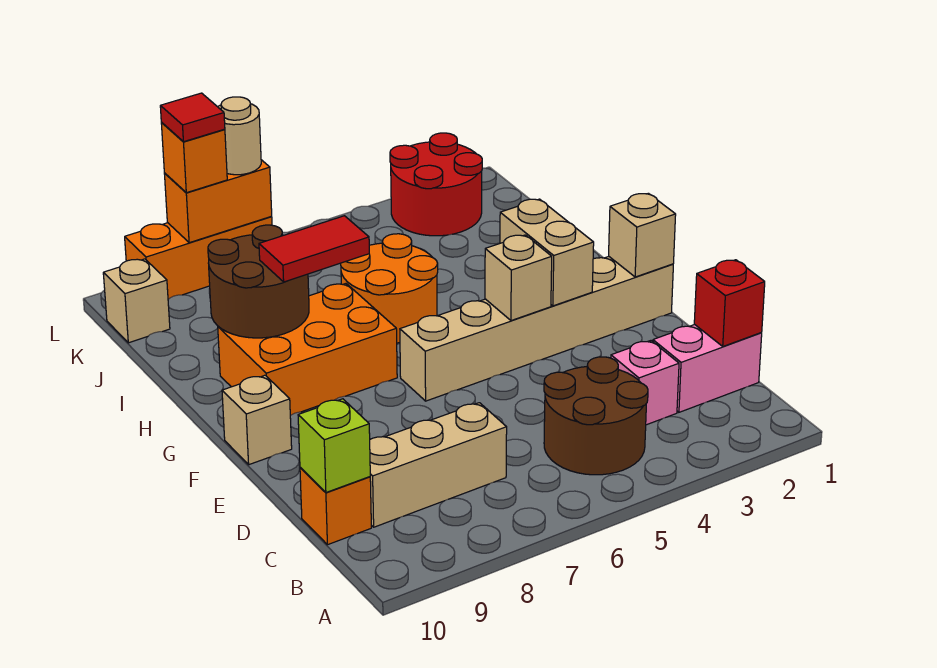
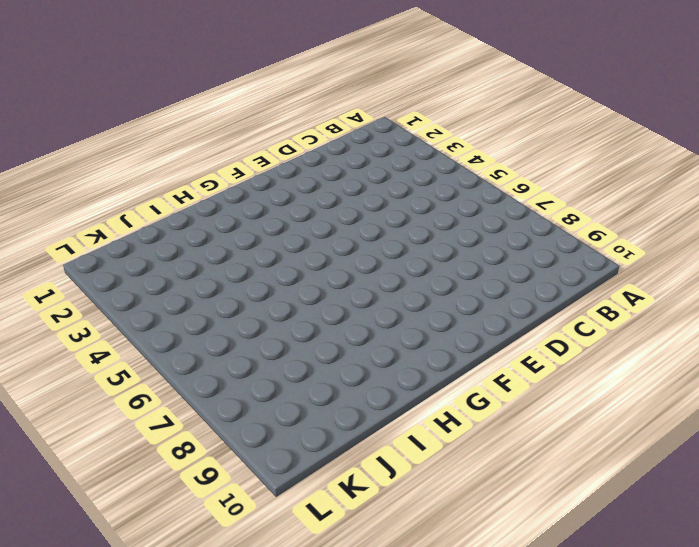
none -> brown 2x2 round brick [544,357,648,475]
none -> pink 1x2 brick [653,325,762,412]
none -> pink 1x1 brick [611,341,679,425]

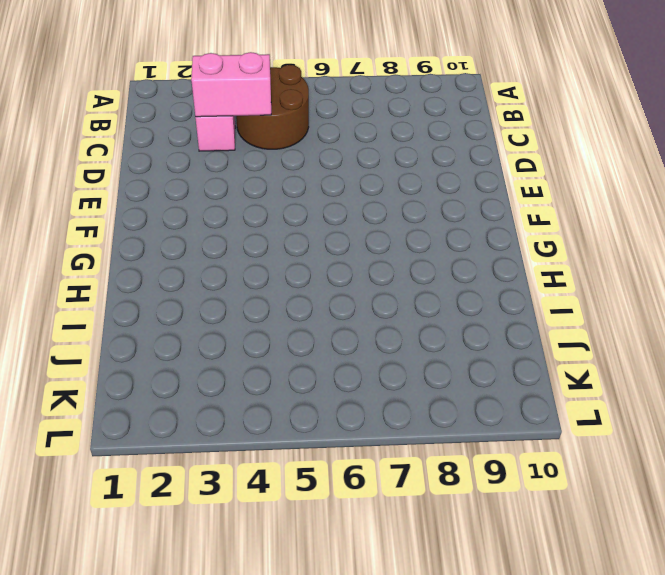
pink 1x2 brick [191,52,271,117] -> pink 1x2 brick moved to [653,325,762,412]
none -> tan 1x3 brick [370,403,507,527]
none -> orange 1x1 brick [300,467,371,545]
none -> tan 1x6 brick [400,257,673,401]

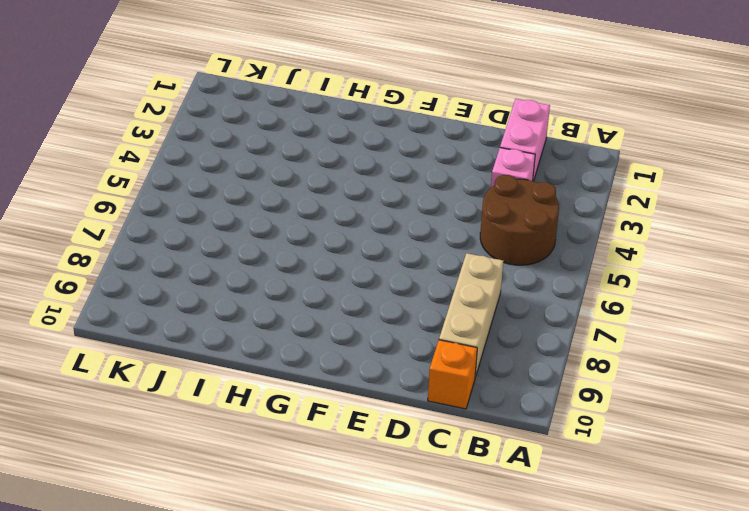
none -> tan 1x6 brick [400,257,673,401]
none -> tan 1x1 brick [222,375,292,465]
none -> orange 2x3 brick [218,284,397,416]

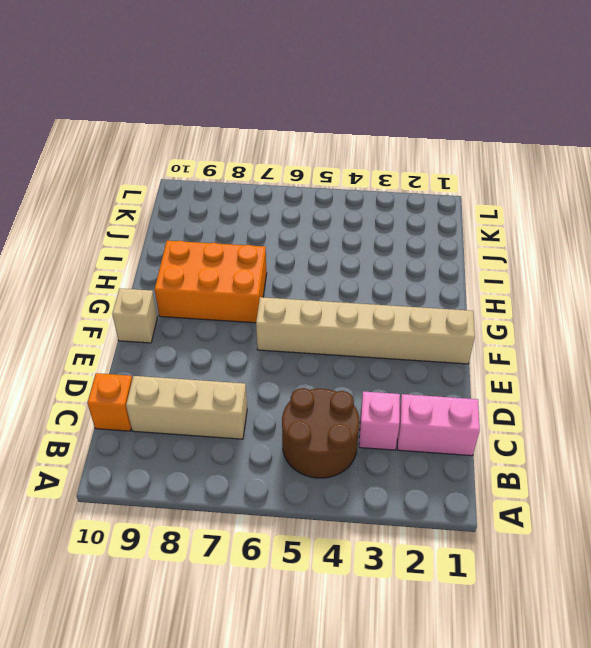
none -> orange 2x2 round brick [341,234,438,343]
none -> red 2x2 round brick [390,133,482,236]
none -> tan 1x1 brick [103,259,170,343]

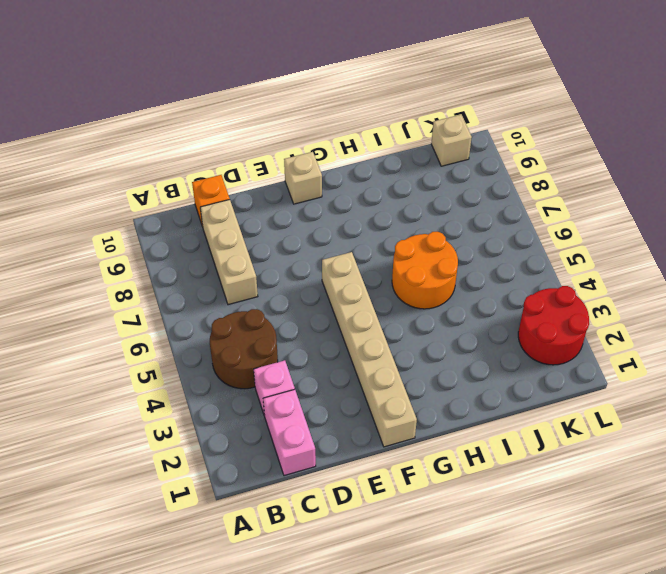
none -> orange 2x3 brick [218,284,397,416]
none -> orange 1x3 brick [125,216,272,299]
none -> red 1x1 brick [694,260,765,346]

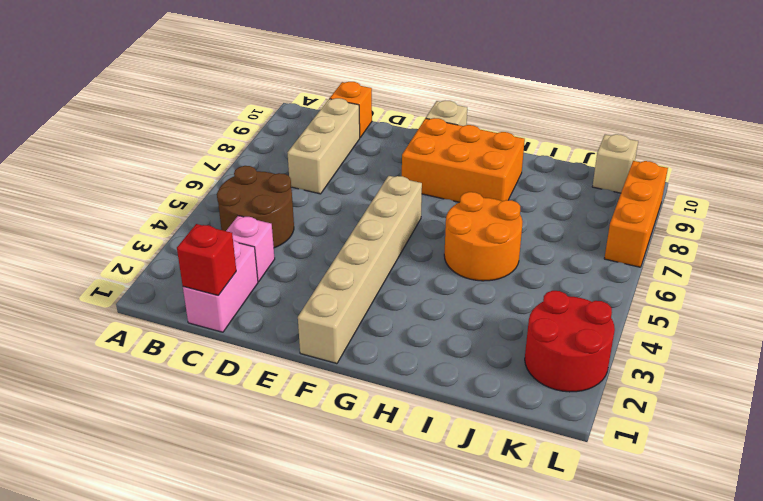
orange 2x3 brick [402,118,525,202] -> orange 2x3 brick turned to [218,284,397,416]
none -> lime 1x1 brick [298,399,370,492]
none -> tan 1x1 brick [609,193,676,277]
none -> tan 1x2 brick [500,199,594,306]

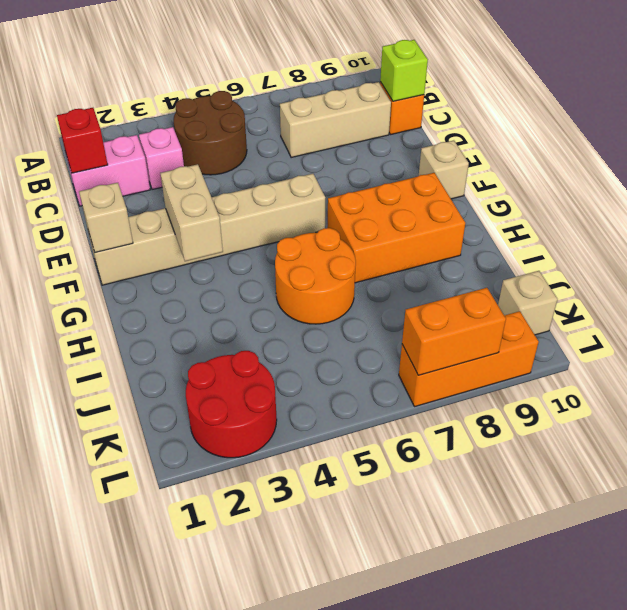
none -> tan 1x1 brick [485,235,552,321]
none -> brown 2x2 round brick [208,225,309,338]
none -> red 1x2 tile [259,216,369,282]

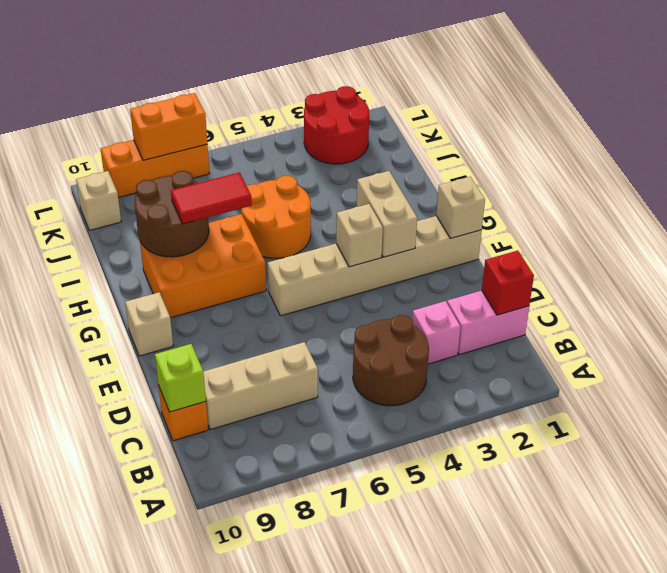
none -> tan 1x1 round brick [218,97,261,175]
none -> orange 1x1 brick [161,123,227,193]
none -> red 1x1 tile [160,93,225,142]

